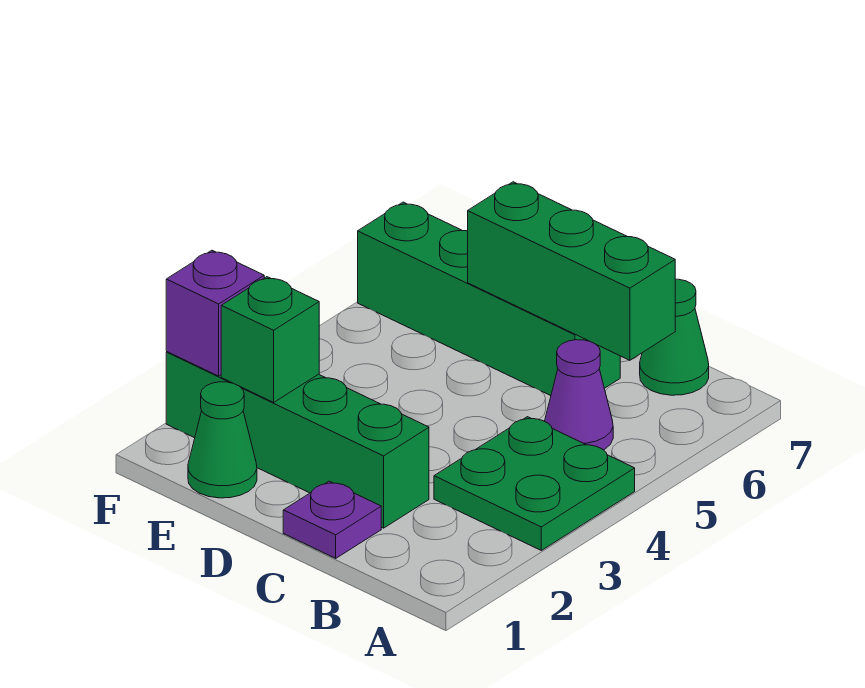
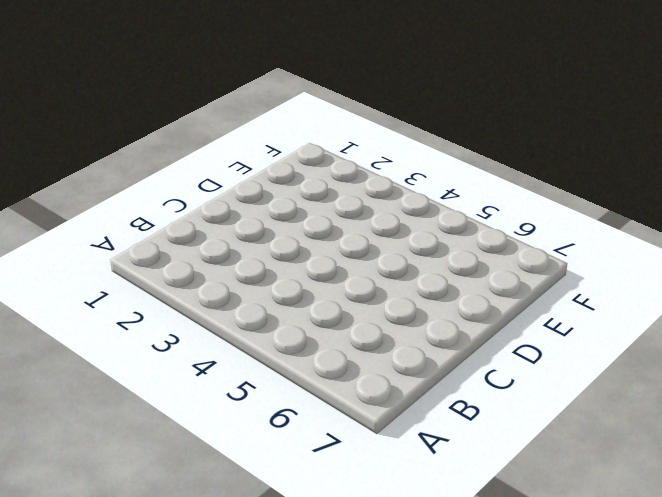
none -> green 2x2 plate [434,417,635,550]
none -> purple 1x1 cone [545,340,613,450]

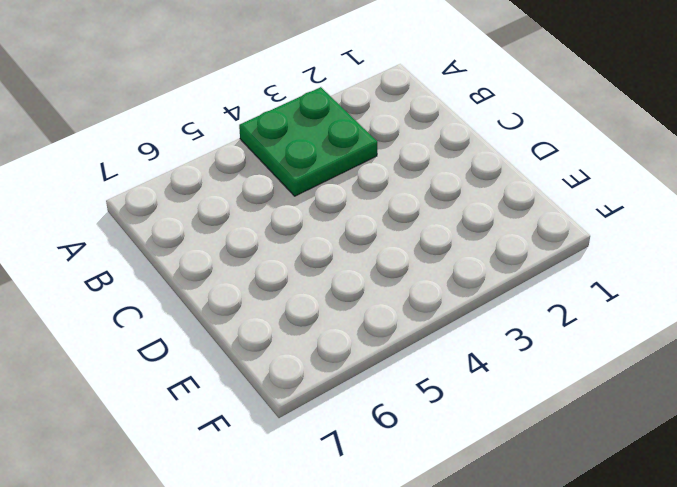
none -> purple 1x1 cone [545,340,613,450]
none -> green 1x1 cone [640,279,709,395]

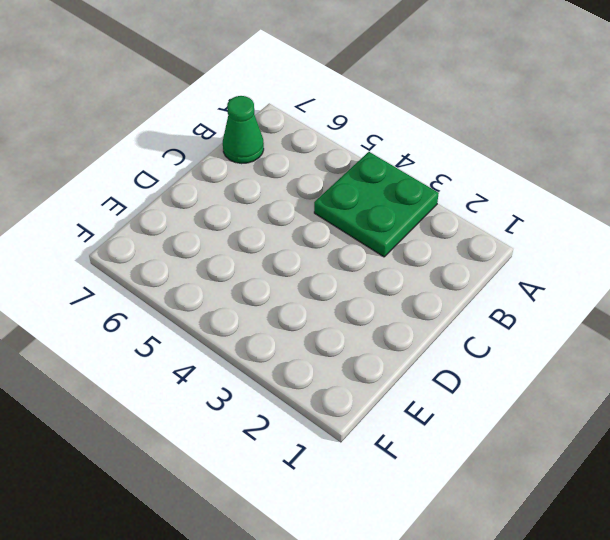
none -> purple 1x1 cone [545,340,613,450]
none -> purple 1x1 plate [283,481,381,558]

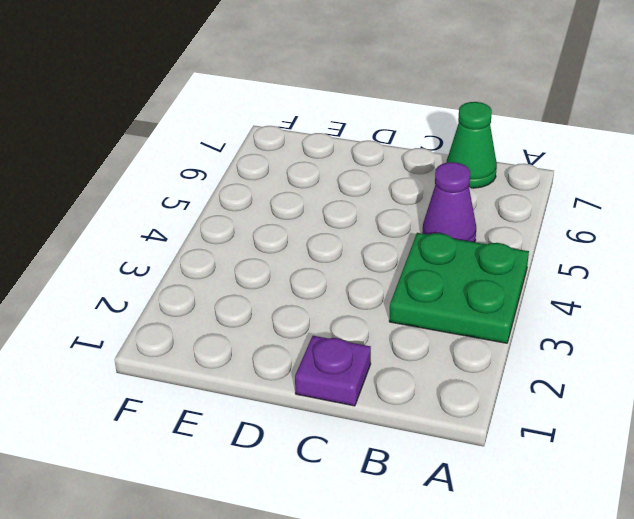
none -> green 1x4 brick [166,352,429,528]
none -> green 1x4 brick [358,202,620,396]

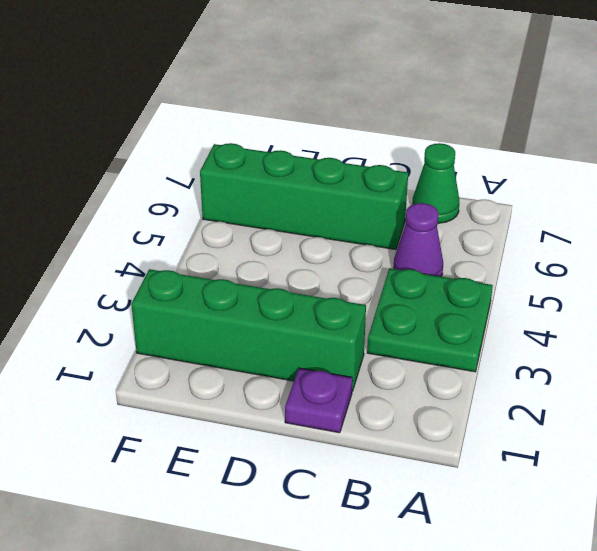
none -> green 1x1 cone [188,382,257,498]
none -> green 1x3 brick [468,182,675,361]

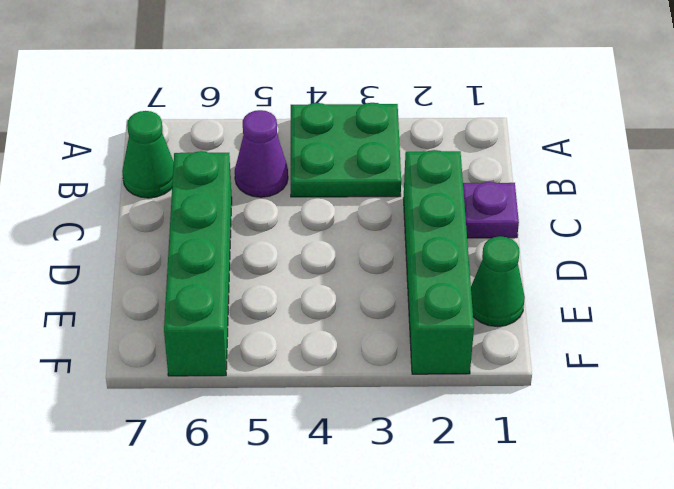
none -> green 1x3 brick [468,182,675,361]
none -> green 1x1 brick [221,277,319,402]

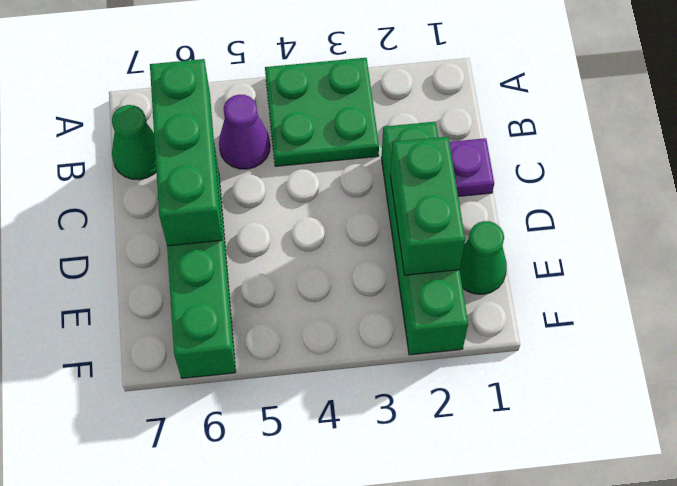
green 1x2 brick [390,137,465,275] -> green 1x1 brick [221,277,319,402]
none -> purple 1x1 brick [166,250,264,376]

